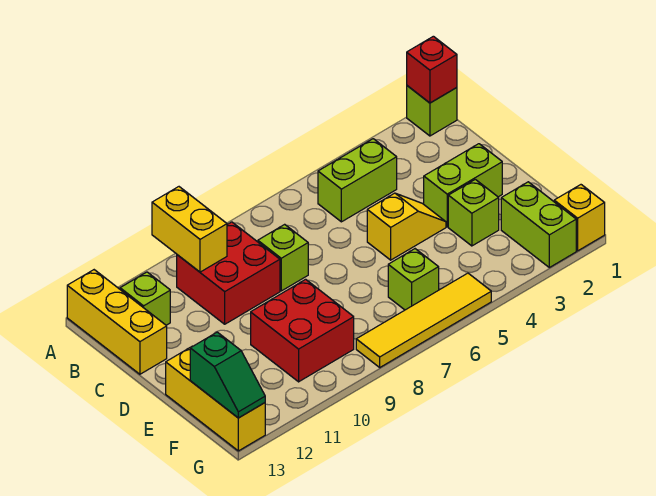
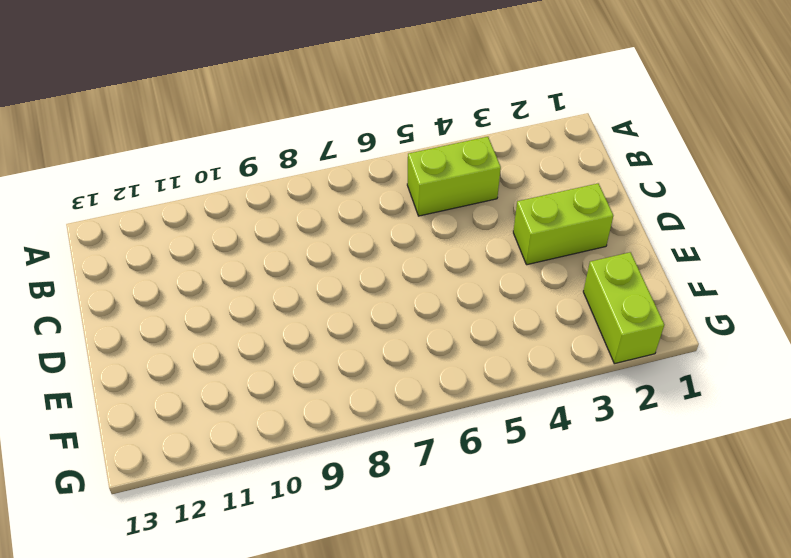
none -> lime 1x1 brick [407,86,457,136]
none -> yellow 1x3 brick [67,270,167,374]
none -> red 2x2 brick [177,222,280,324]

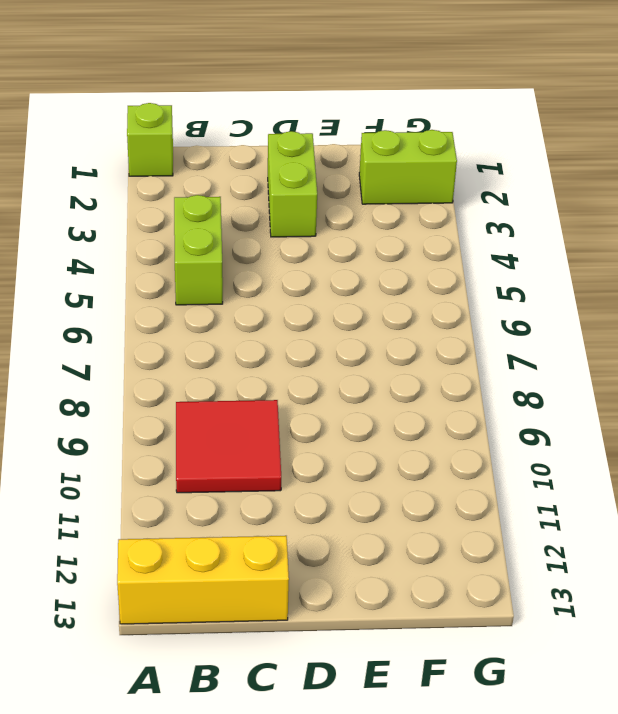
red 2x2 tile [176,400,281,493] -> red 2x2 brick [177,222,280,324]
none -> lime 1x1 brick [120,272,170,325]
none -> lime 1x1 brick [258,224,308,291]
none -> yellow 1x2 slope [367,193,446,260]

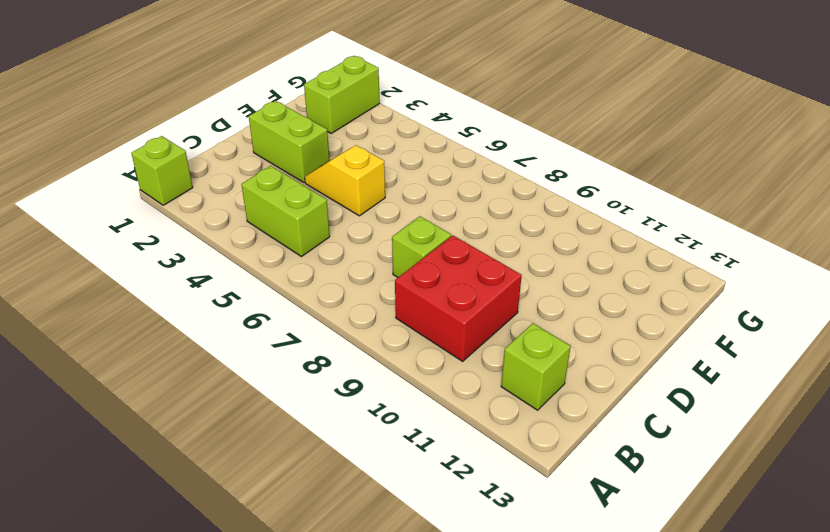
none -> yellow 1x3 brick [67,270,167,374]
none -> lime 1x1 brick [448,179,499,246]
none -> red 2x2 brick [251,279,354,382]

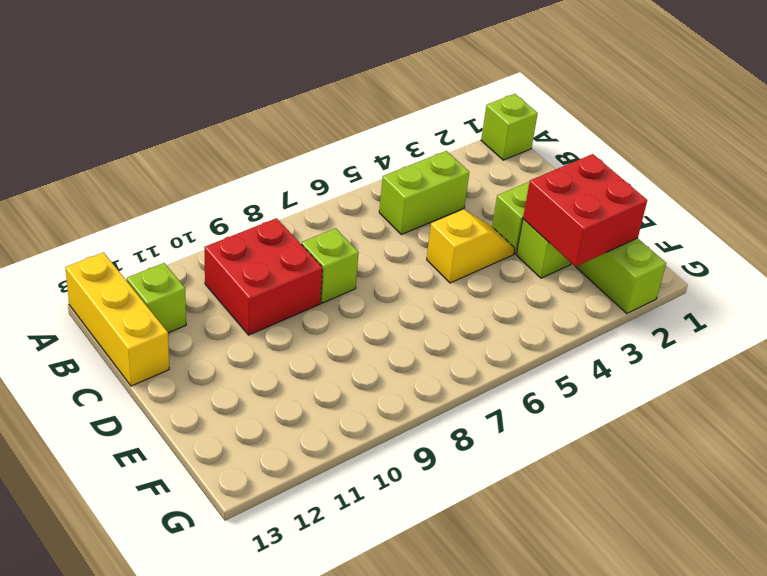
red 2x2 brick [523,154,647,267] -> red 2x2 brick moved to [251,279,354,382]
none -> yellow 1x3 brick [166,346,265,451]
none -> lime 1x1 brick [388,249,439,310]
none -> yellow 1x1 brick [554,185,605,251]

